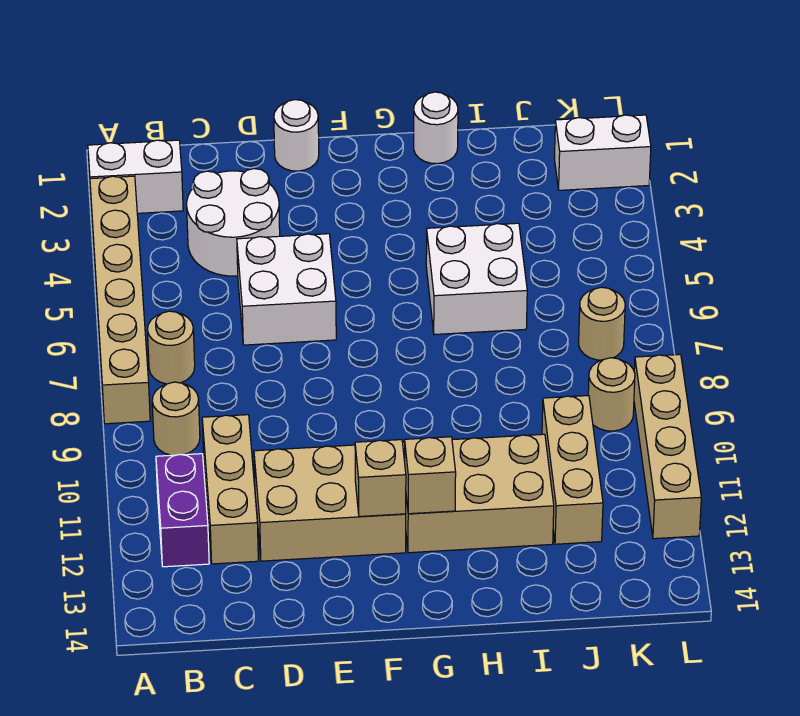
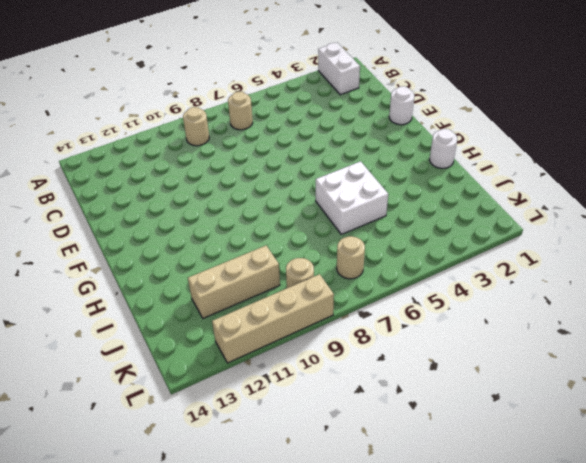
none -> tan 1x6 brick [90,176,150,424]
none -> purple 1x2 brick [156,454,209,567]
none -> white 2x2 round brick [187,169,280,276]

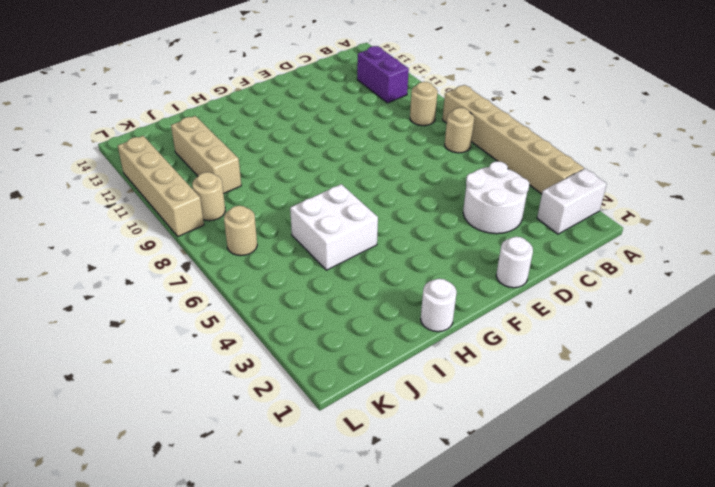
none -> tan 1x3 brick [202,415,258,564]
none -> white 2x2 brick [237,234,336,345]
none -> tan 2x3 brick [254,445,406,561]

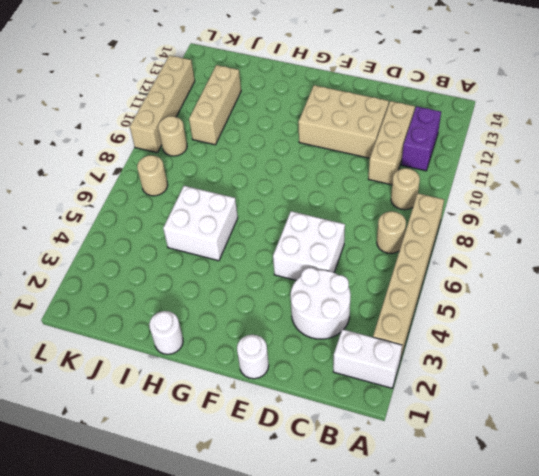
none -> tan 2x3 brick [403,434,554,553]
none -> white 1x2 brick [554,115,651,190]
none -> tan 1x1 brick [355,440,406,517]

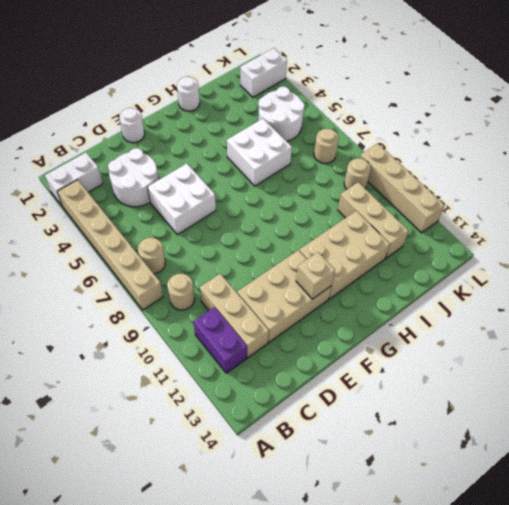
white 2x2 round brick [258,86,305,141] -> none
none -> tan 1x1 brick [405,437,456,514]

